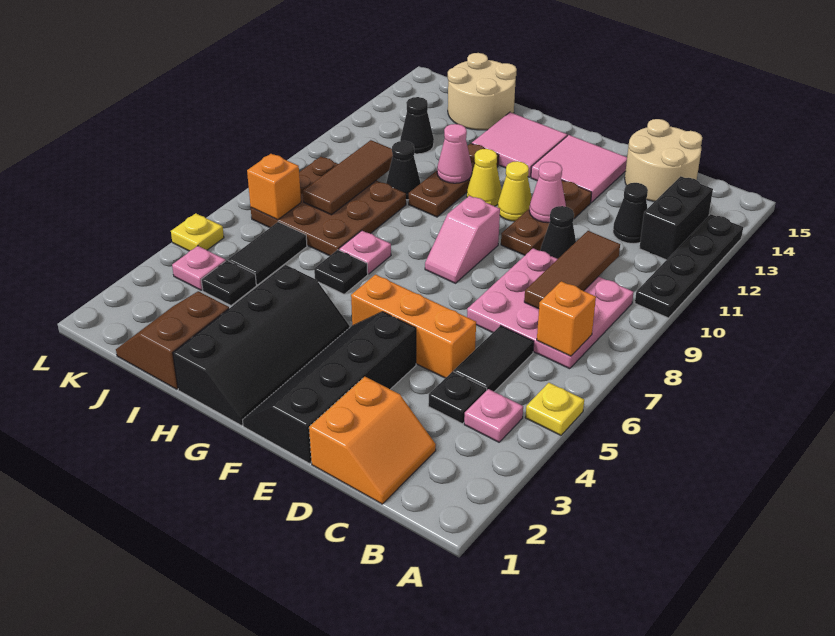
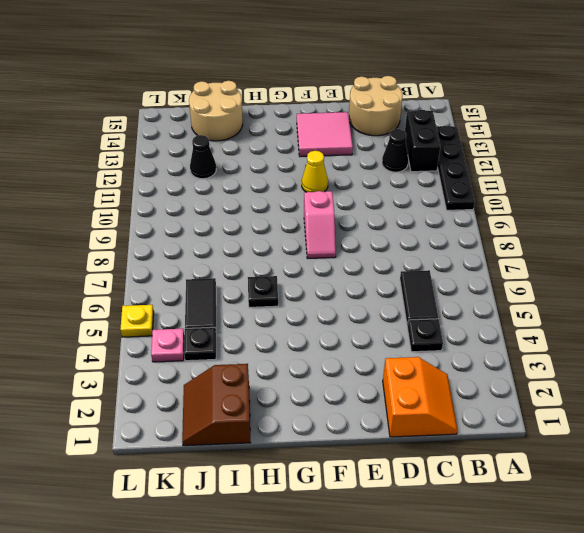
none -> yellow 1x1 plate [525,383,584,435]
none -> pink 1x1 plate [464,389,523,442]
none -> pink 3x3 plate [467,248,634,369]
none -> orange 1x3 brick [351,275,476,378]

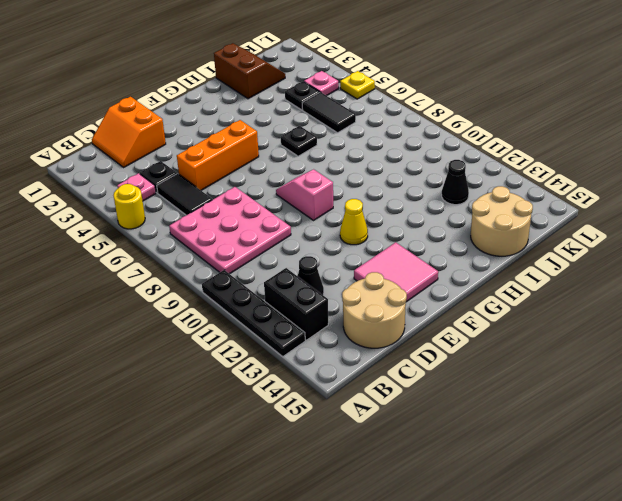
yellow 1x1 round brick [114,184,145,229] -> yellow 1x1 plate [525,383,584,435]
none -> black 1x1 cone [541,206,576,259]
none -> black 2x4 slope [243,312,416,464]
none -> brown 1x3 plate [501,180,592,255]
none -> black 2x4 slope [173,265,350,426]

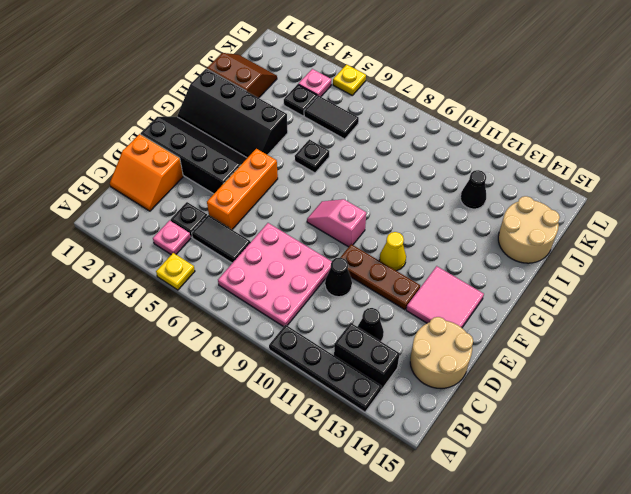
none -> yellow 1x1 cone [467,149,502,206]
none -> pink 2x2 tile [472,112,567,177]
none -> pink 1x1 plate [339,231,391,274]
none -> brown 1x3 plate [409,143,499,217]

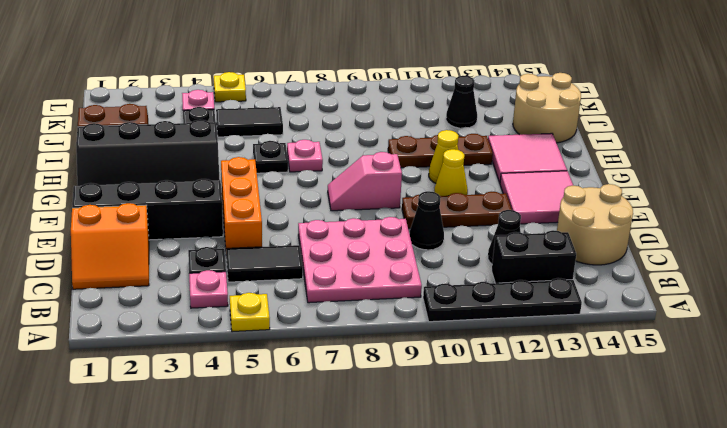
none -> brown 3x3 plate [251,157,406,256]
none -> black 1x1 cone [386,141,421,200]
none -> orange 1x1 brick [537,281,596,356]
none -> brown 1x3 tile [524,231,620,309]

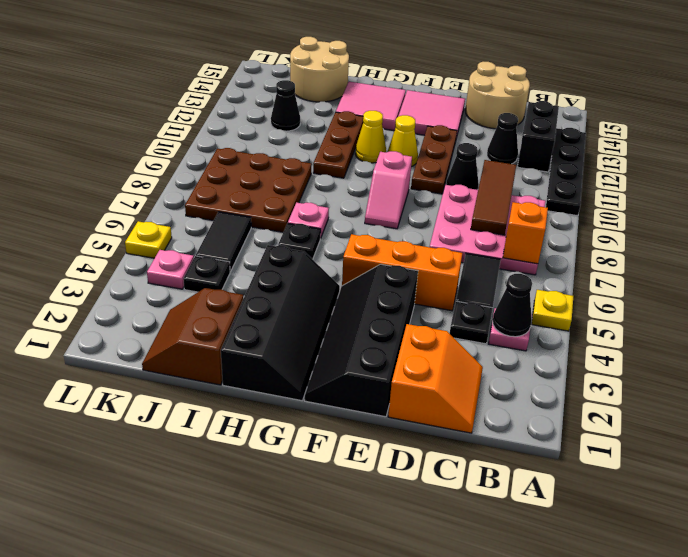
black 1x1 cone [493,274,532,337] -> black 1x1 cone moved to [386,141,421,200]
none -> pink 1x1 cone [529,162,566,223]
none -> pink 1x1 cone [437,124,472,183]
none -> brown 1x3 tile [303,140,393,215]
none -> orange 1x1 brick [247,154,301,220]

